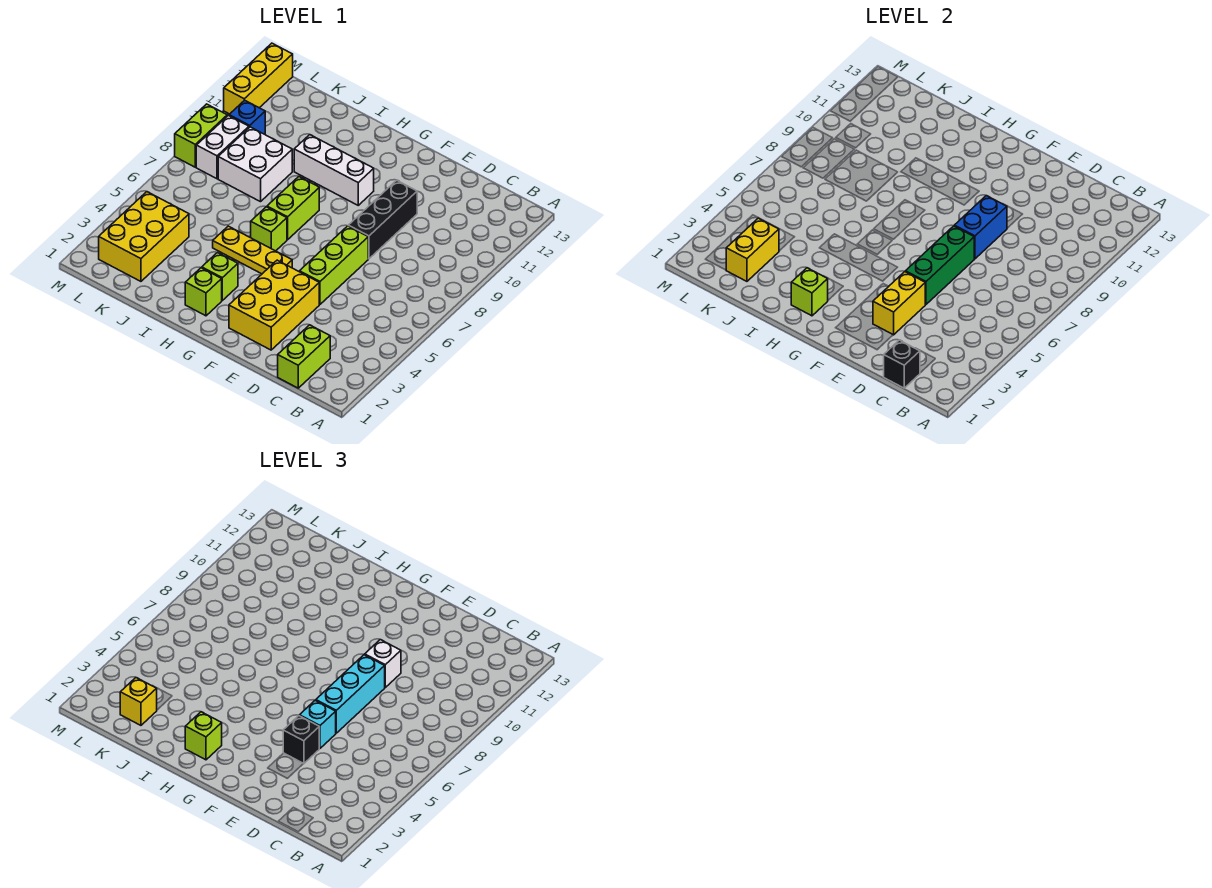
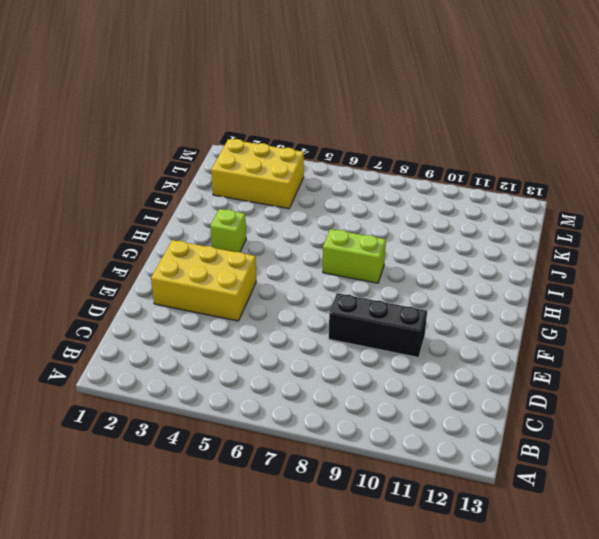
none -> lime 1x2 brick [278,325,330,388]
none -> lime 1x3 brick [300,226,368,304]
none -> yellow 1x3 plate [213,226,292,274]

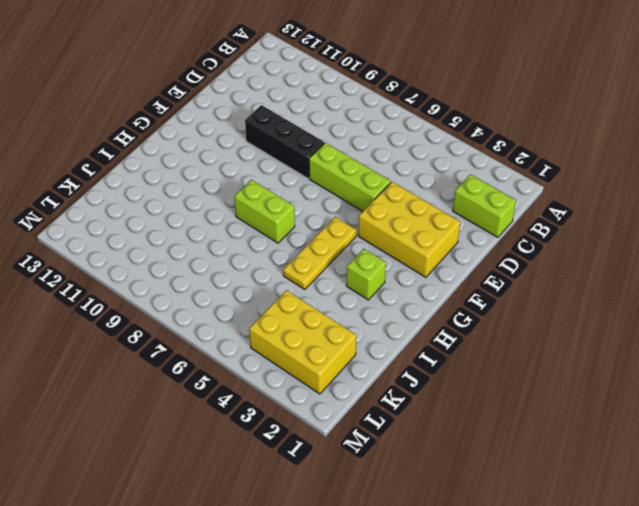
none -> white 1x3 brick [294,135,374,205]
none -> lime 1x1 brick [185,268,222,316]
none -> lime 1x1 brick [251,207,287,251]

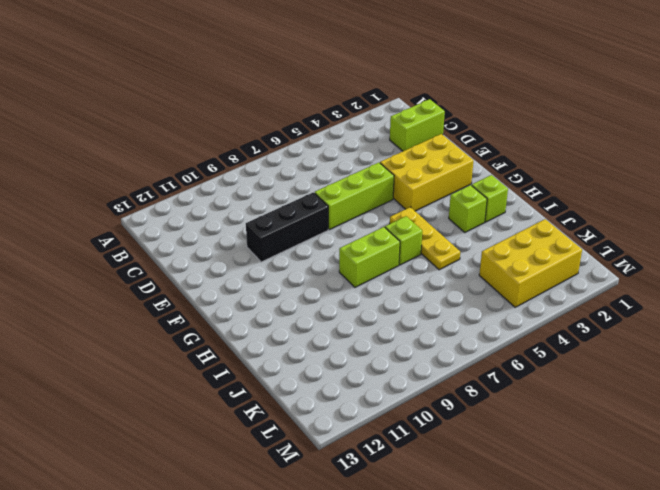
none -> white 1x3 brick [294,135,374,205]
none -> white 2x2 brick [218,127,292,202]
none -> white 1x2 brick [196,115,249,179]

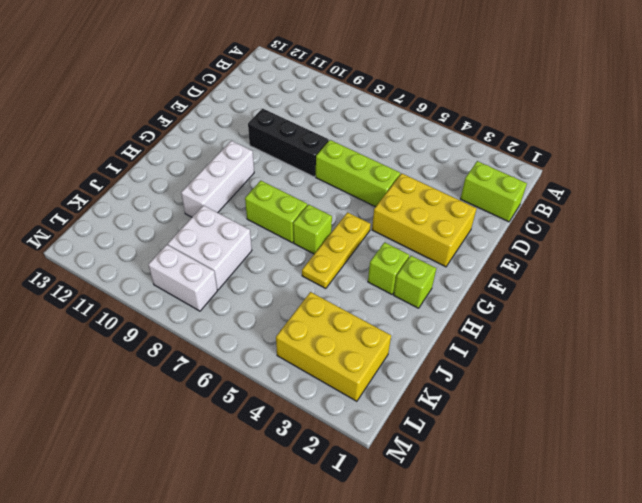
none -> blue 1x1 brick [229,100,265,134]
none -> lime 1x2 brick [175,104,227,167]
none -> yellow 1x3 brick [224,43,293,114]

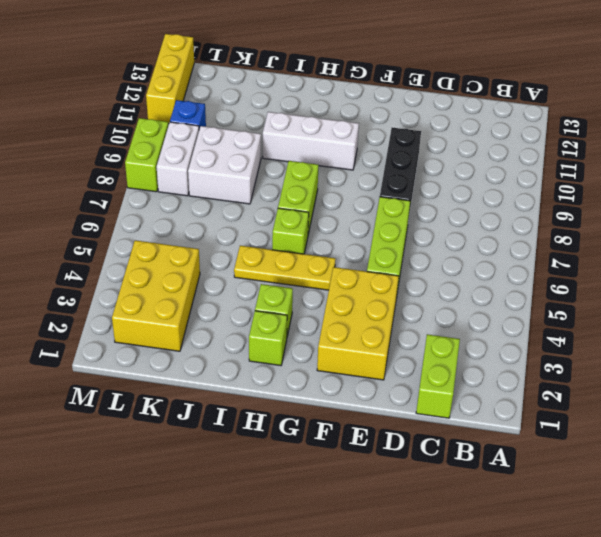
none -> black 1x1 brick [884,340,920,388]
none -> yellow 1x2 brick [873,272,925,335]
none -> green 1x3 brick [906,226,974,304]

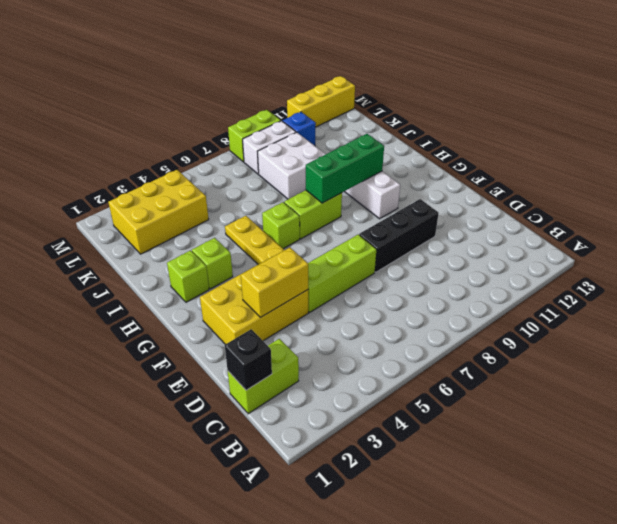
green 1x3 brick [306,134,384,203] -> green 1x3 brick moved to [906,226,974,304]
none -> blue 1x2 brick [954,196,1007,259]
none -> lime 1x1 brick [791,268,828,316]
none -> yellow 1x2 brick [726,218,779,281]

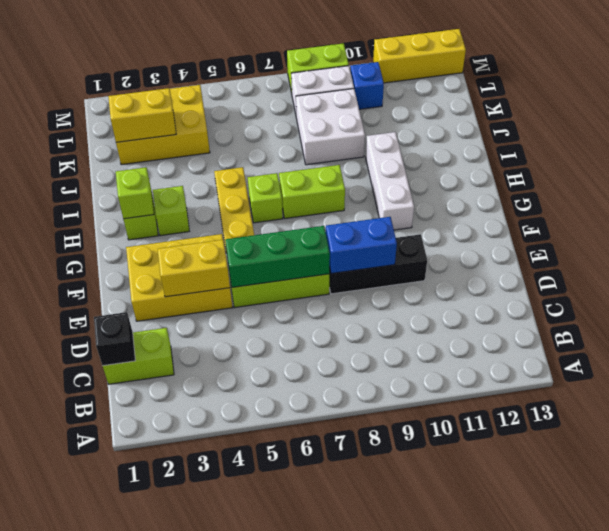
none -> black 1x1 brick [283,716,319,764]
none -> cyan 1x1 brick [300,700,336,748]
none -> cyan 1x3 brick [316,655,385,733]

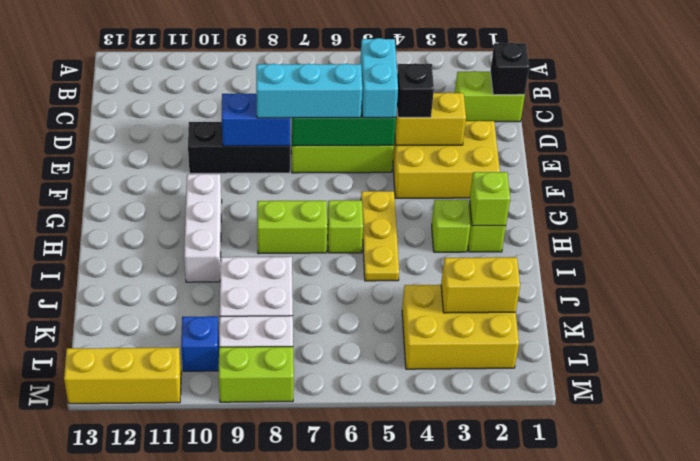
cyan 1x2 brick [360,38,398,118] -> cyan 1x1 brick [300,700,336,748]
none -> white 1x1 brick [365,640,401,687]
none -> lime 1x1 brick [185,712,222,760]
none -> yellow 1x1 brick [120,678,157,725]

